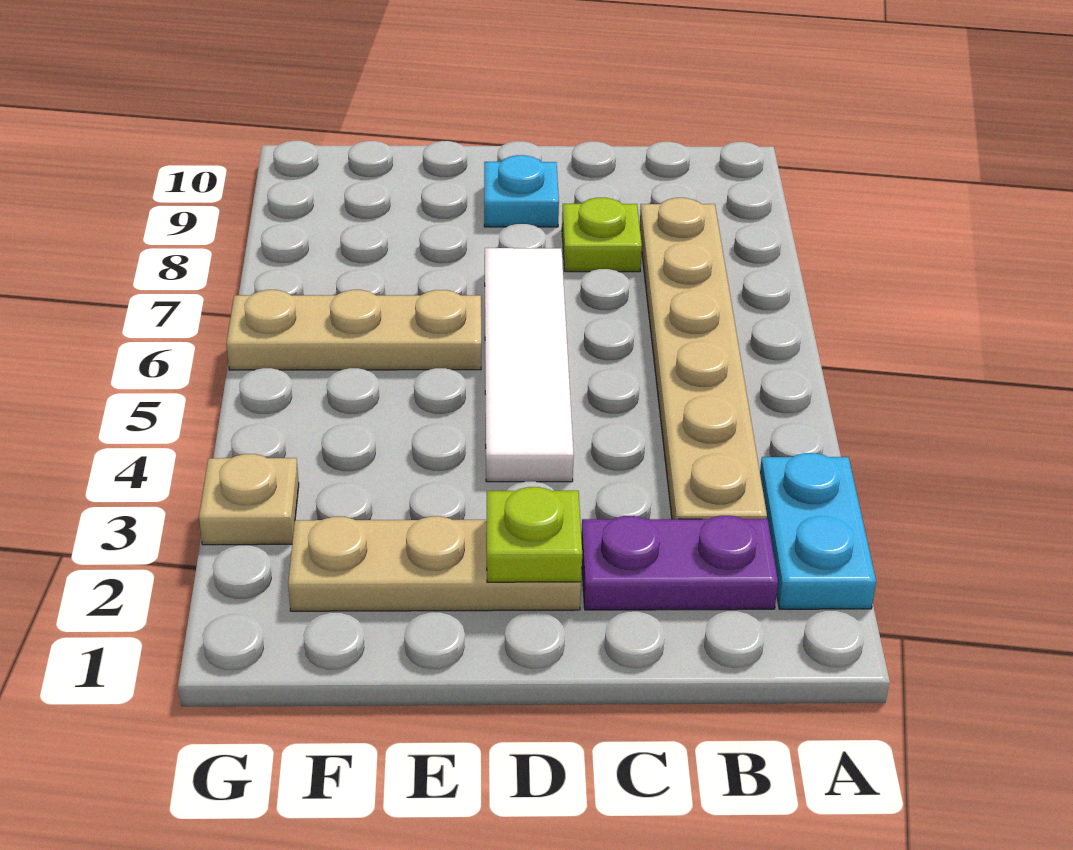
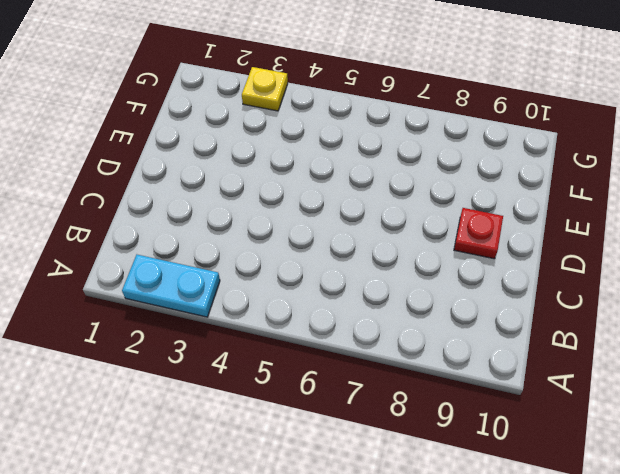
red 1x1 plate [454,208,503,259] -> cyan 1x1 plate [484,155,559,227]
yellow 1x1 plate [242,67,288,111] -> tan 1x1 plate [199,454,299,545]
none -> purple 1x2 plate [581,516,778,610]
none -> tan 1x6 plate [640,198,767,519]

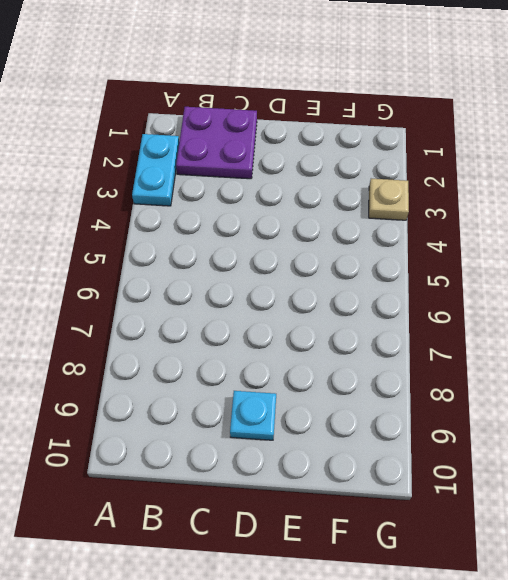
purple 2x2 plate [176,107,257,179] -> purple 1x2 plate [581,516,778,610]
none -> tan 1x6 plate [640,198,767,519]
none -> lime 1x1 plate [562,198,642,272]

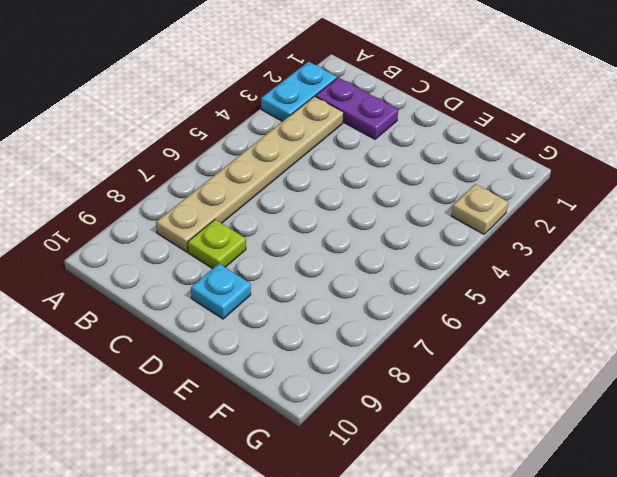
none -> tan 1x3 plate [288,516,581,611]
none -> white 1x4 tile [485,248,574,482]

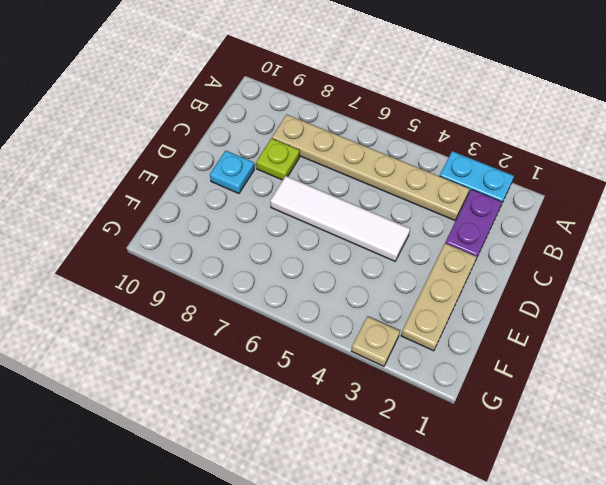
none -> tan 1x3 plate [226,290,481,370]
none -> lime 1x1 plate [487,487,582,582]

